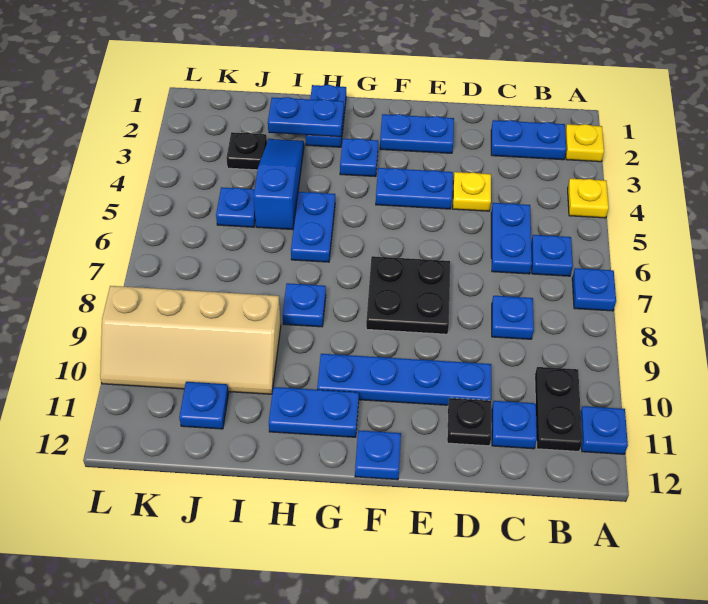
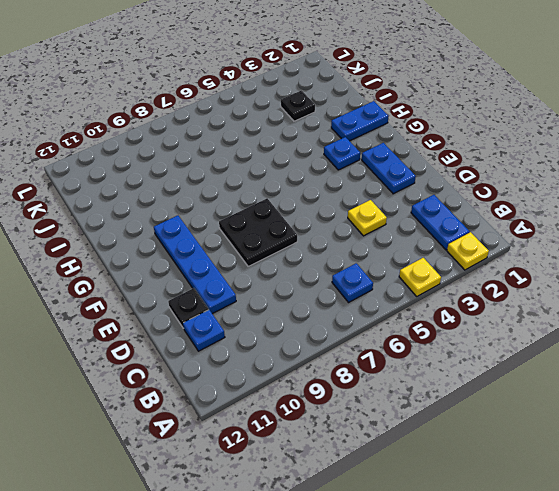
none -> blue 1x1 plate [572,268,616,311]
none -> blue 1x1 plate [581,406,628,454]
none -> black 1x2 plate [535,367,582,451]

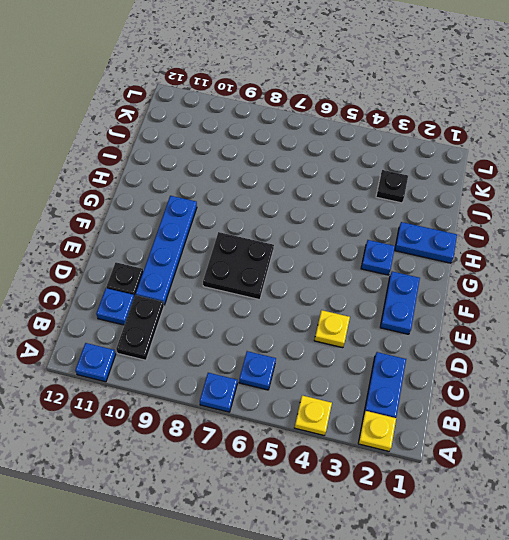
black 1x2 plate [116,295,164,360] -> black 1x2 plate turned to [535,367,582,451]
none -> blue 1x2 plate [491,203,532,274]
none -> blue 1x1 plate [492,296,534,339]
none -> blue 1x2 plate [376,168,453,209]

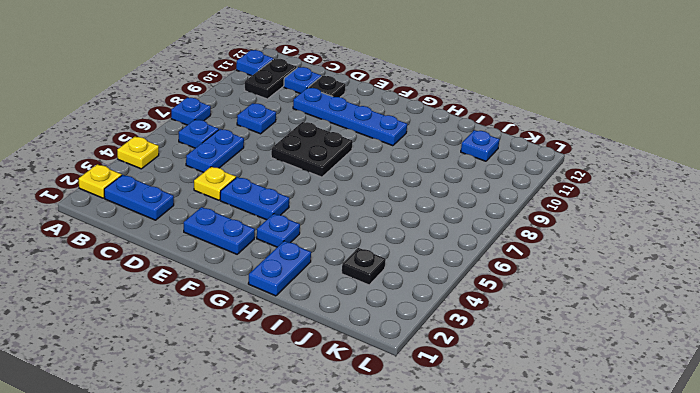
none -> blue 1x1 plate [355,430,401,480]
none -> blue 1x2 plate [269,387,359,437]
none -> blue 1x2 plate [291,192,335,262]

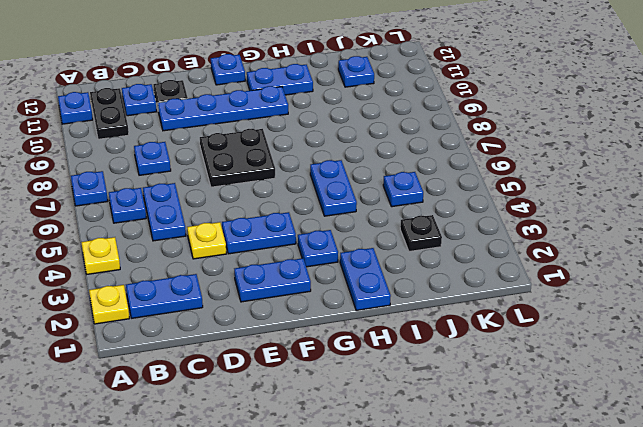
none -> blue 1x1 plate [283,283,326,327]
none -> blue 1x3 slope [254,139,304,230]
none -> tan 2x4 slope [100,286,281,394]

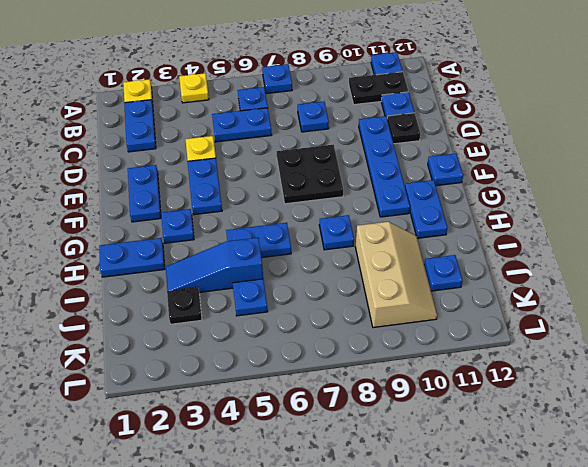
tan 2x3 slope [355,222,437,328] -> tan 2x4 slope [100,286,281,394]
none -> blue 1x2 plate [268,97,344,137]

